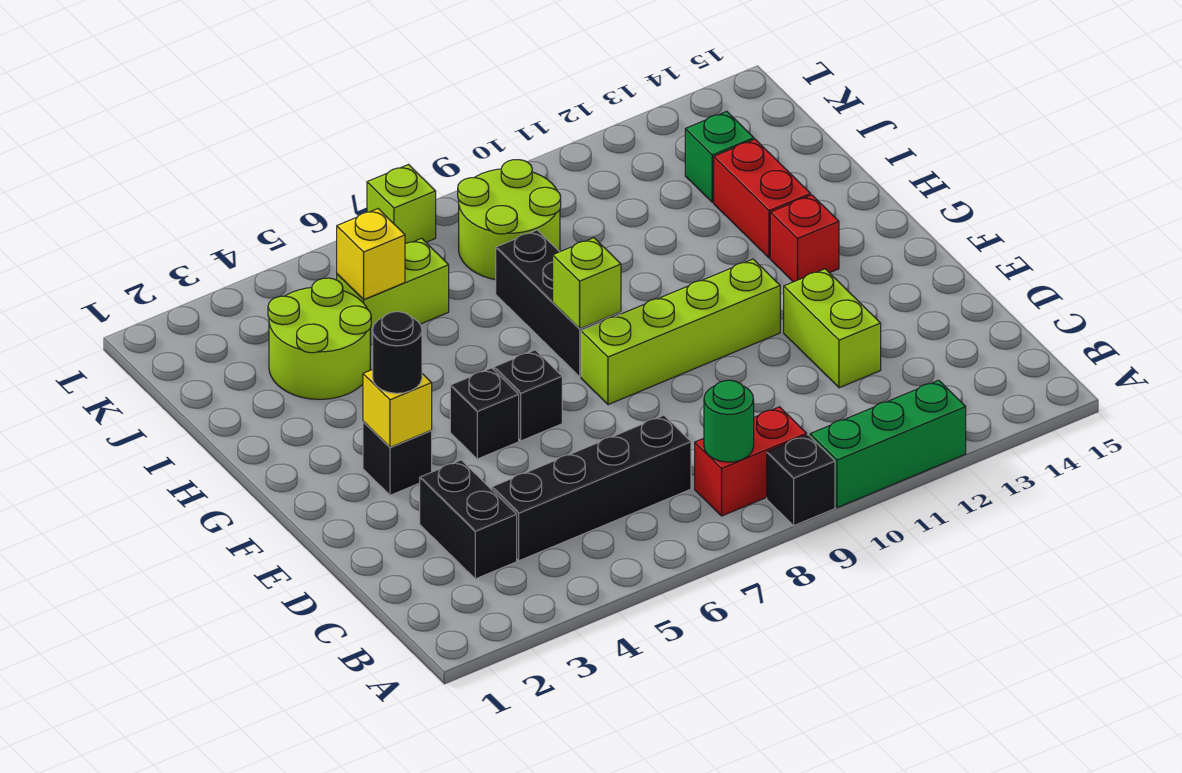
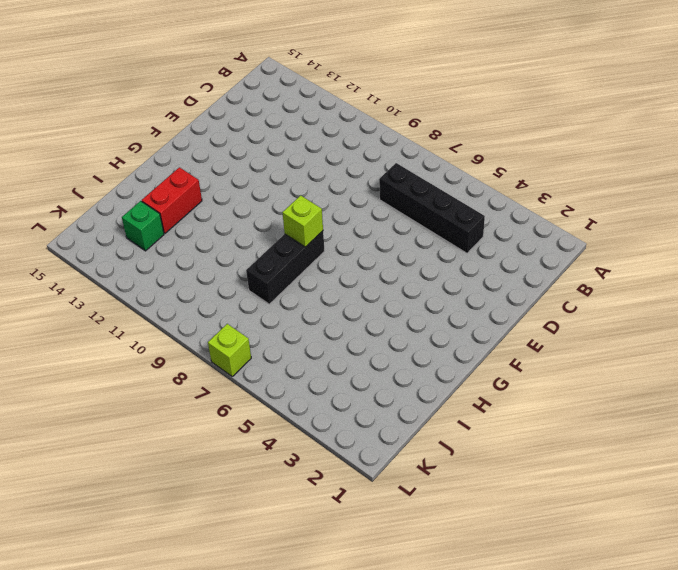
none -> black 1x1 brick [767,435,835,526]
none -> green 1x3 brick [810,380,966,508]
none -> red 1x2 brick [695,407,807,516]

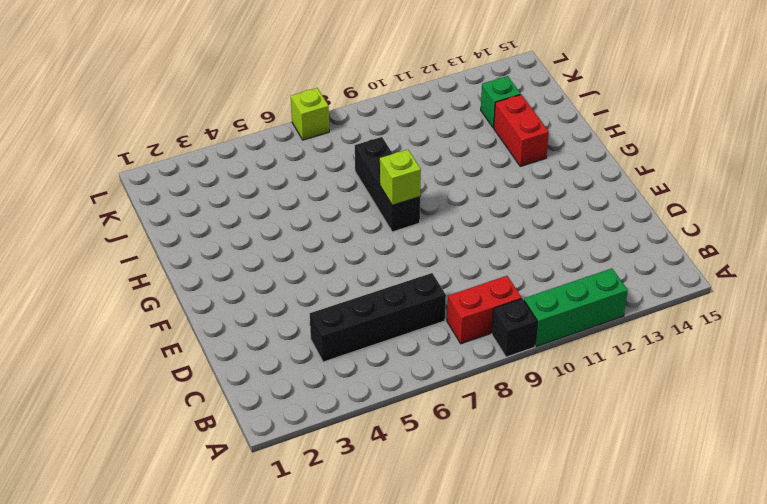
none -> black 1x2 brick [420,460,517,579]
none -> lime 1x2 brick [784,269,881,388]
none -> black 1x1 brick [363,421,432,495]

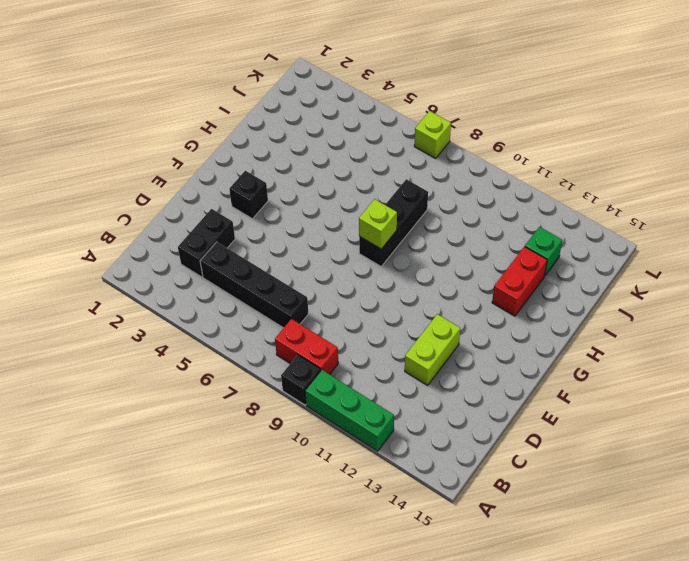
none -> black 1x1 brick [450,368,519,459]
none -> black 1x1 brick [494,350,562,441]
none -> lime 1x4 brick [581,259,780,405]

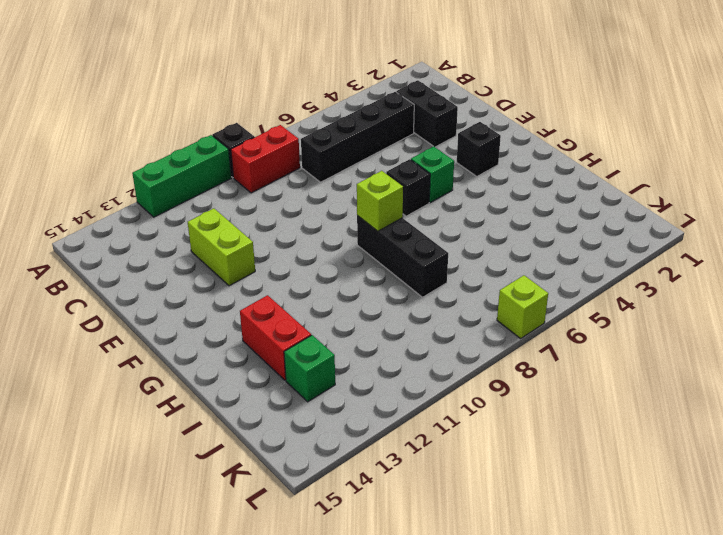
green 1x1 brick [411,146,454,203] -> black 1x1 brick [450,368,519,459]
none -> lime 1x4 brick [581,259,780,405]
none -> red 1x1 brick [770,195,839,282]
none -> lime 2x2 round brick [268,278,371,399]

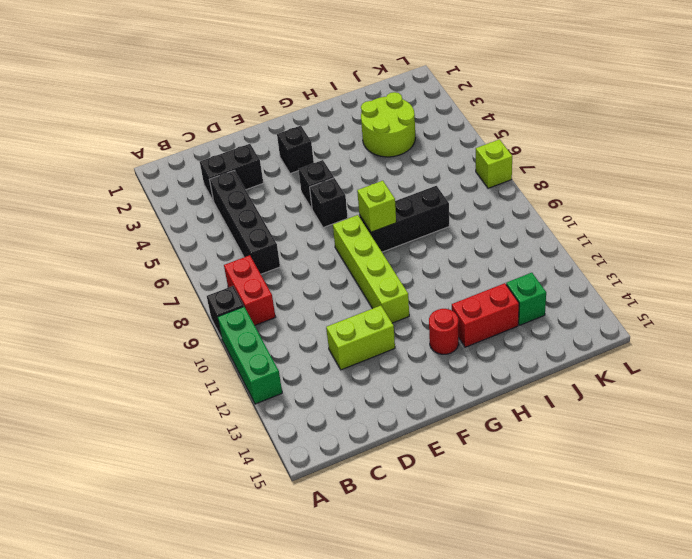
red 1x1 round brick [429,309,459,354] -> red 1x1 brick [770,195,839,282]
none -> lime 1x2 brick [337,238,449,345]
none -> lime 2x2 round brick [458,160,561,280]
none -> green 1x1 round brick [704,380,754,462]

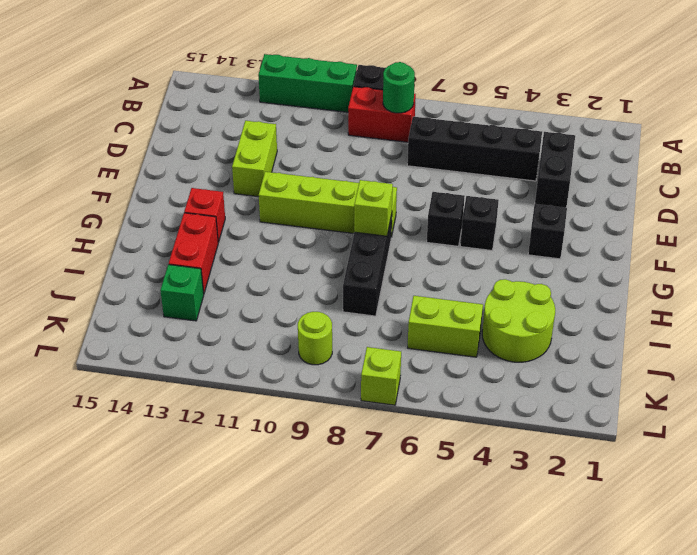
lime 1x1 round brick [298,312,332,365] -> lime 2x2 round brick [458,160,561,280]
none -> yellow 1x1 brick [363,370,432,447]
none -> yellow 1x1 brick [337,209,405,300]
none -> black 1x1 round brick [373,312,422,393]

